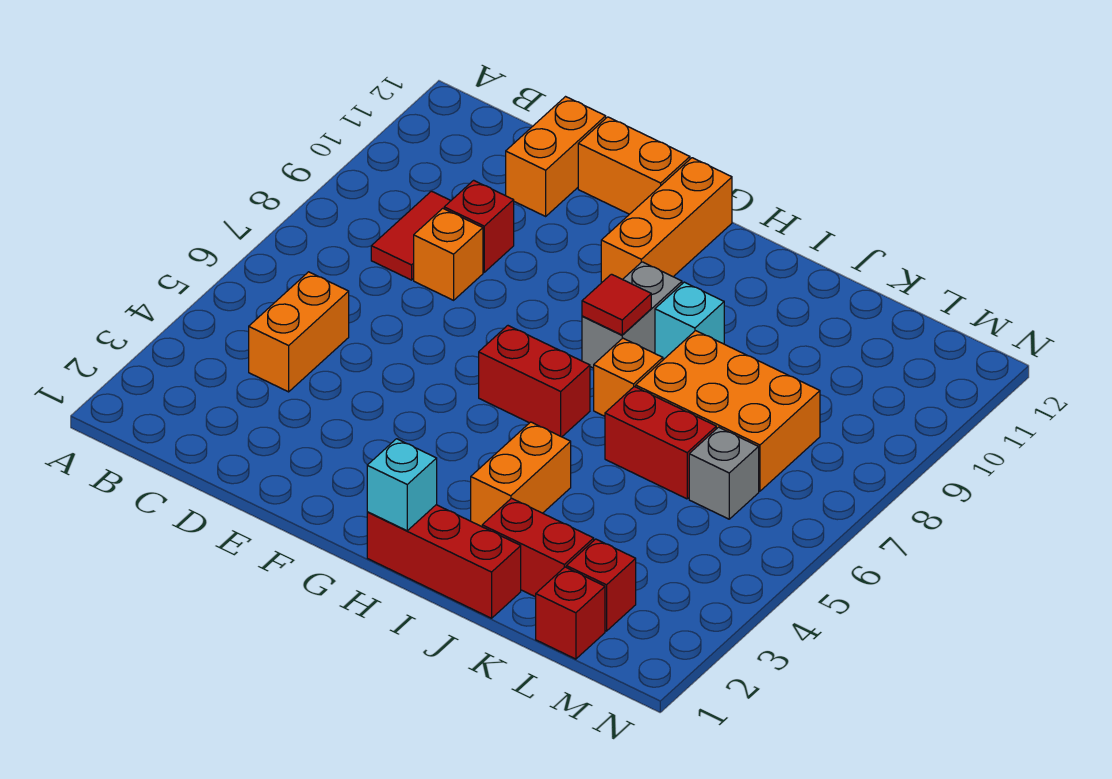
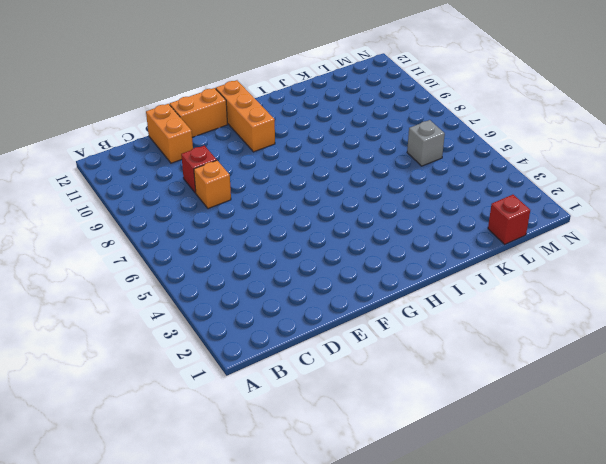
none -> orange 1x2 brick [249,272,349,392]
none -> red 1x2 tile [371,191,451,280]
none -> red 1x2 brick [479,326,590,437]

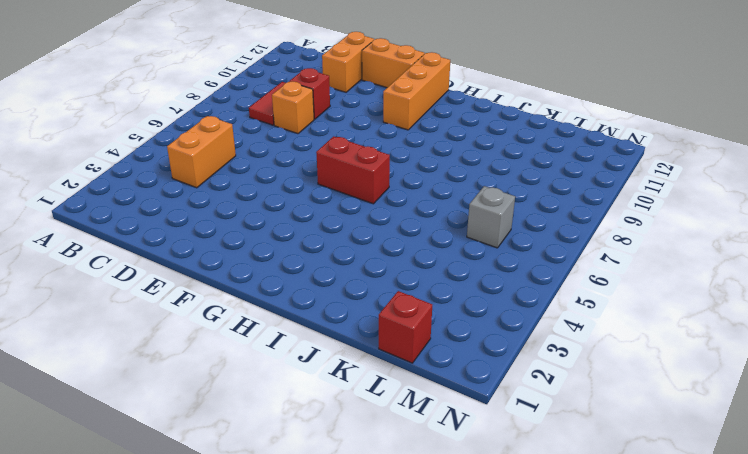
none -> red 1x3 brick [367,505,521,618]
none -> grey 1x2 brick [582,262,682,368]
none -> orange 1x2 brick [471,422,571,527]

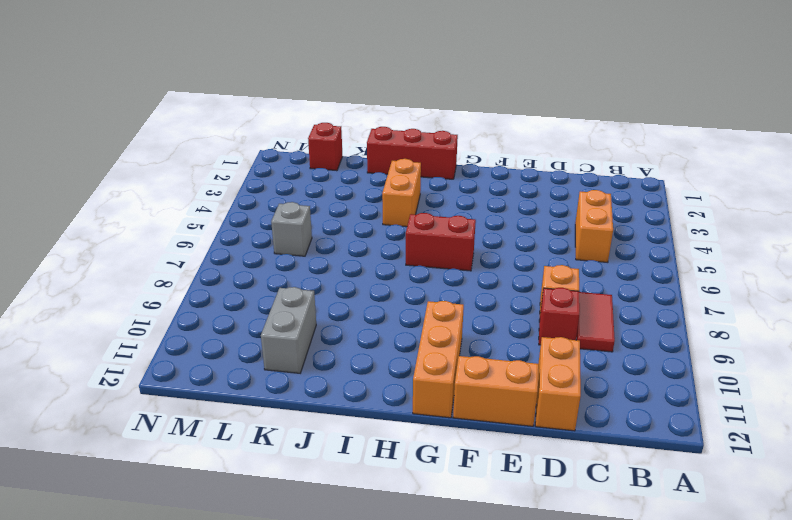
grey 1x2 brick [261,287,316,373] -> grey 1x2 brick moved to [582,262,682,368]
none -> orange 1x1 brick [594,338,663,416]
none -> cyan 1x1 brick [655,282,724,359]
none -> red 1x2 brick [482,498,594,597]

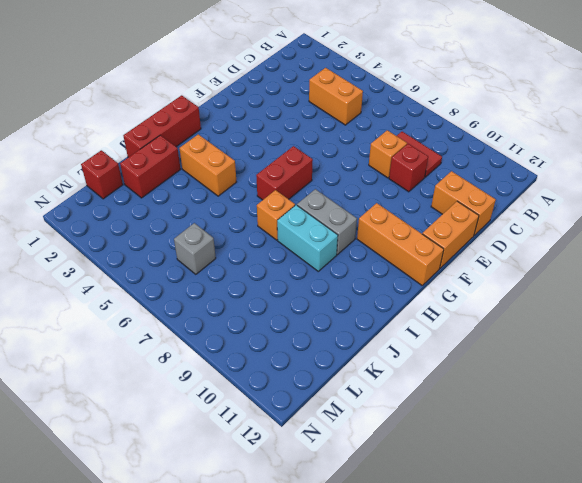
cyan 1x2 brick [277,205,338,271] -> cyan 1x1 brick [655,282,724,359]
none -> red 1x2 brick [605,387,716,499]
none -> orange 2x3 brick [636,331,820,491]
none -> red 1x1 brick [566,539,636,631]

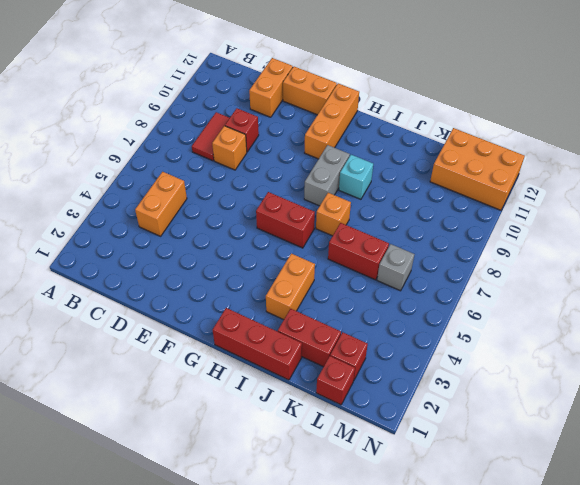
orange 2x3 brick [430,128,525,210] -> orange 2x3 brick moved to [636,331,820,491]
none -> cyan 1x1 brick [367,439,437,531]
none -> red 1x1 tile [582,274,651,335]

